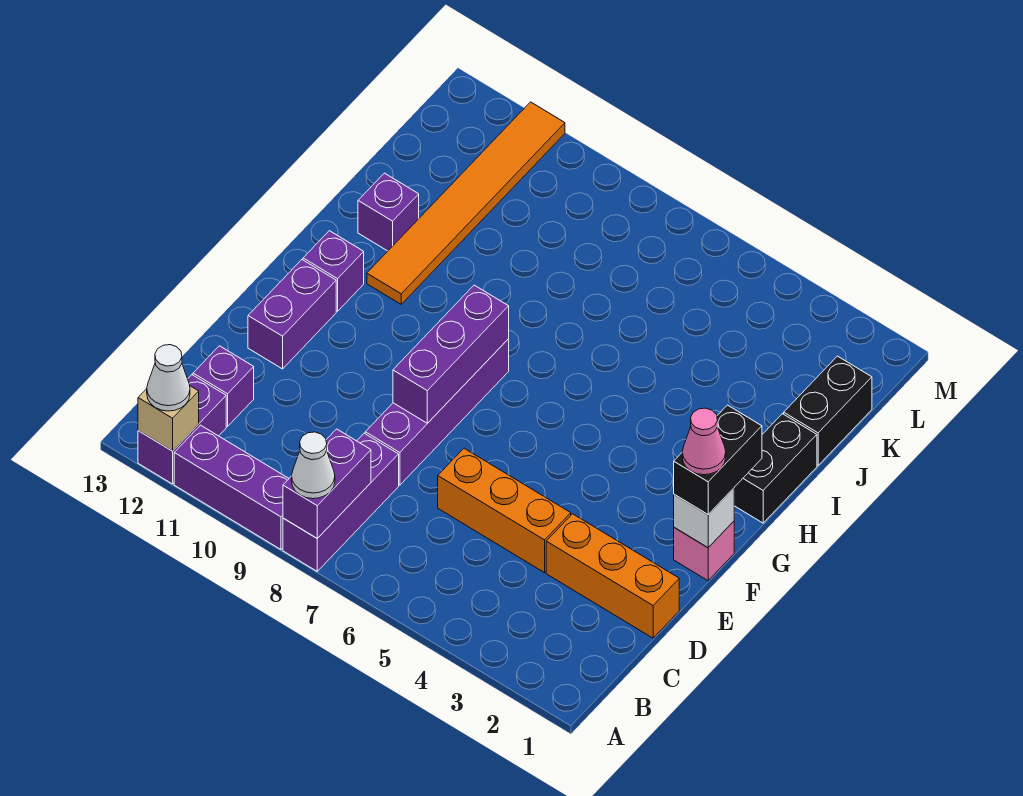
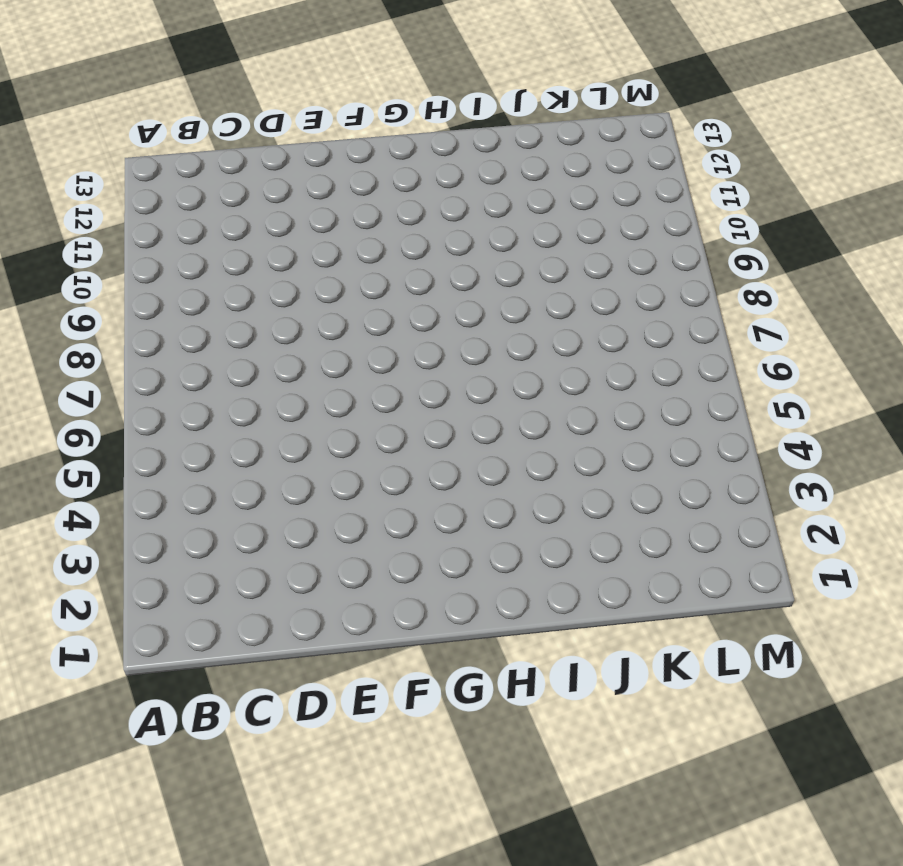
none -> purple 1x3 brick [283,433,399,571]
none -> purple 1x3 brick [174,425,289,549]
none -> purple 1x2 brick [138,375,226,484]

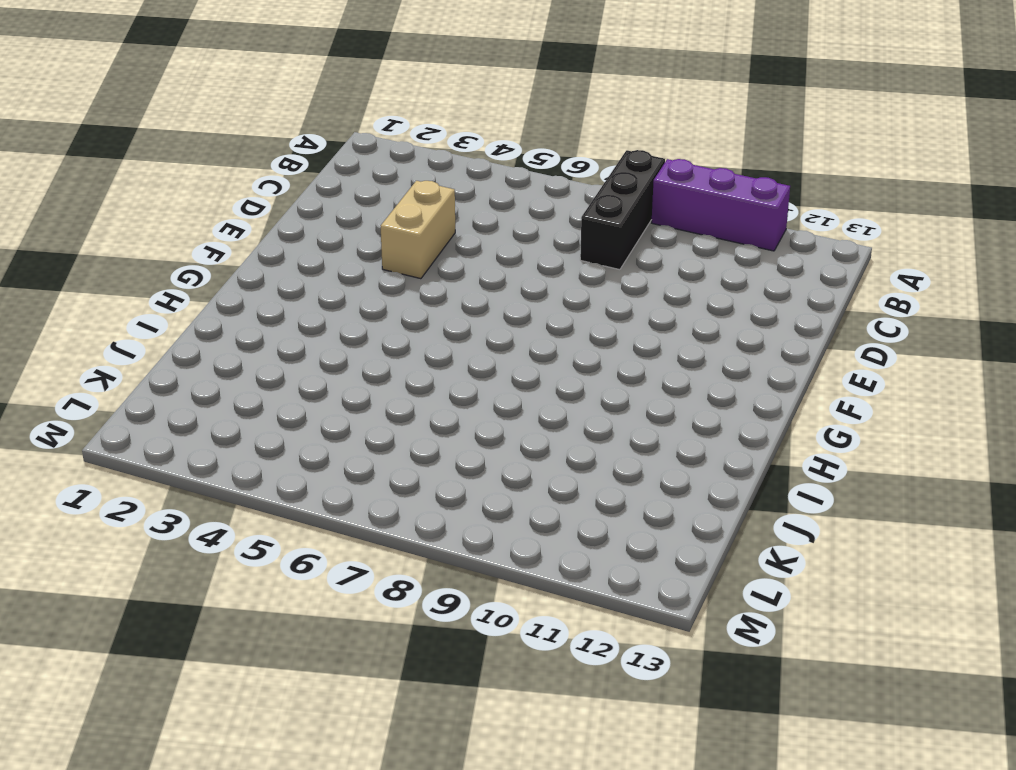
black 1x3 brick [580,150,665,270] -> purple 1x3 brick [283,433,399,571]
tan 1x2 brick [381,181,455,279] -> orange 1x3 brick [438,448,571,573]
none -> purple 1x2 brick [138,375,226,484]
none -> purple 1x1 brick [193,346,254,426]
none -> orange 1x3 brick [546,514,679,638]

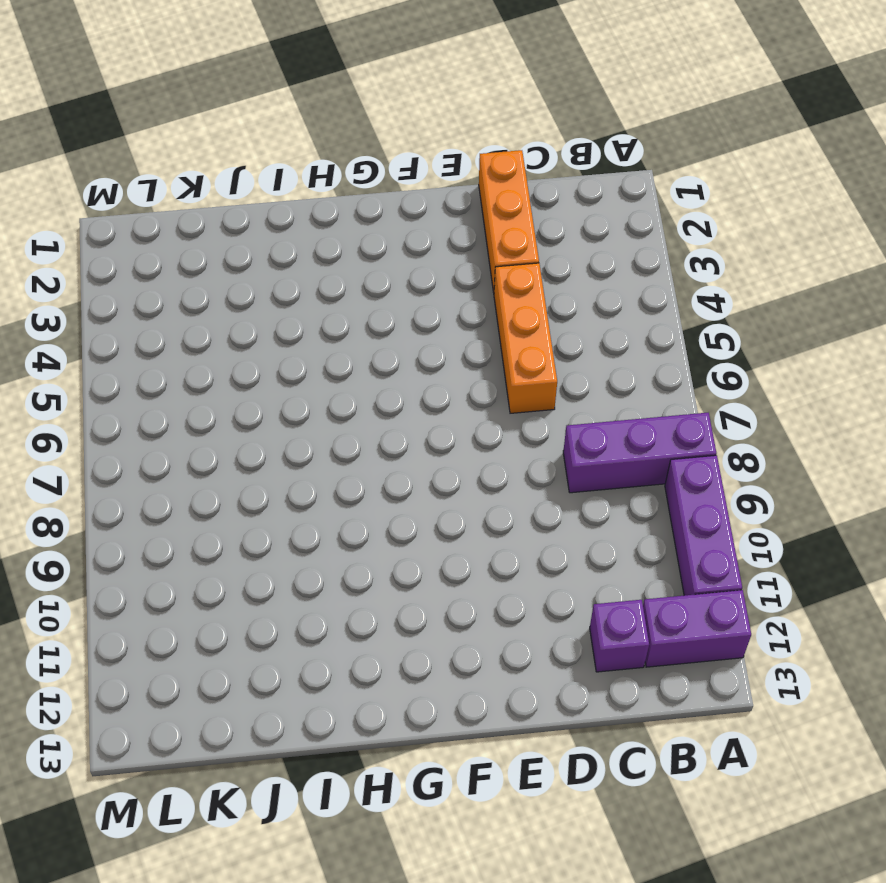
none -> purple 1x4 brick [365,339,509,485]
none -> purple 1x2 brick [248,260,336,369]
none -> pink 1x1 brick [674,521,734,581]

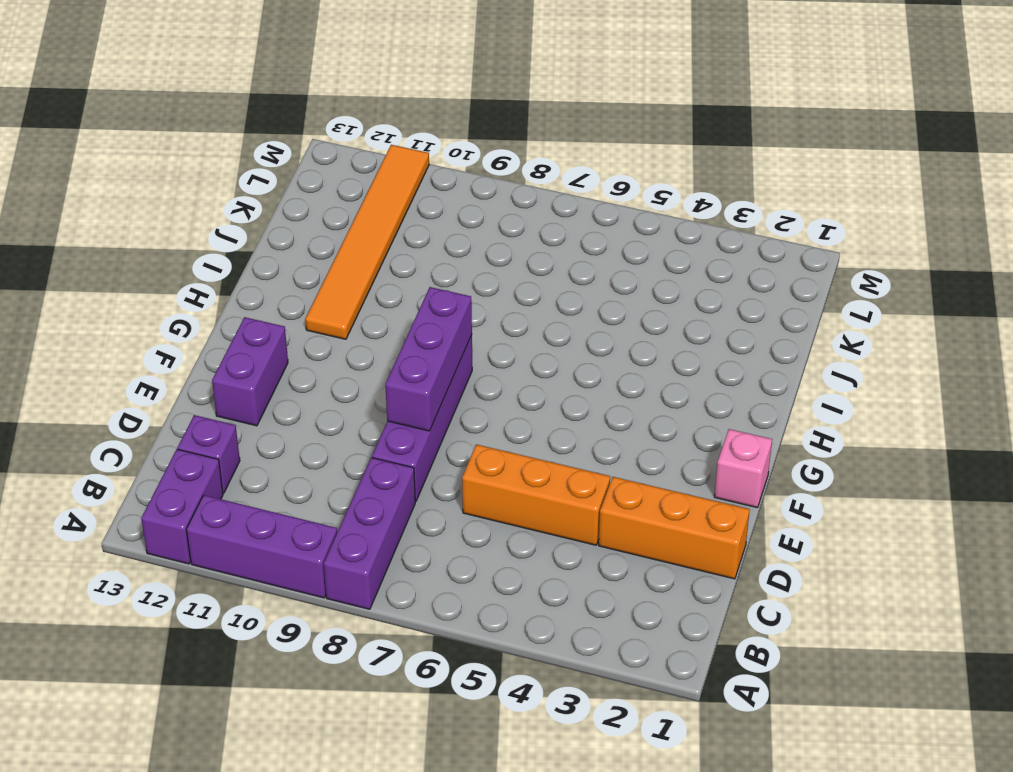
none -> purple 1x1 brick [303,231,364,311]
none -> black 1x2 brick [734,414,817,523]
none -> purple 1x1 brick [358,173,419,251]

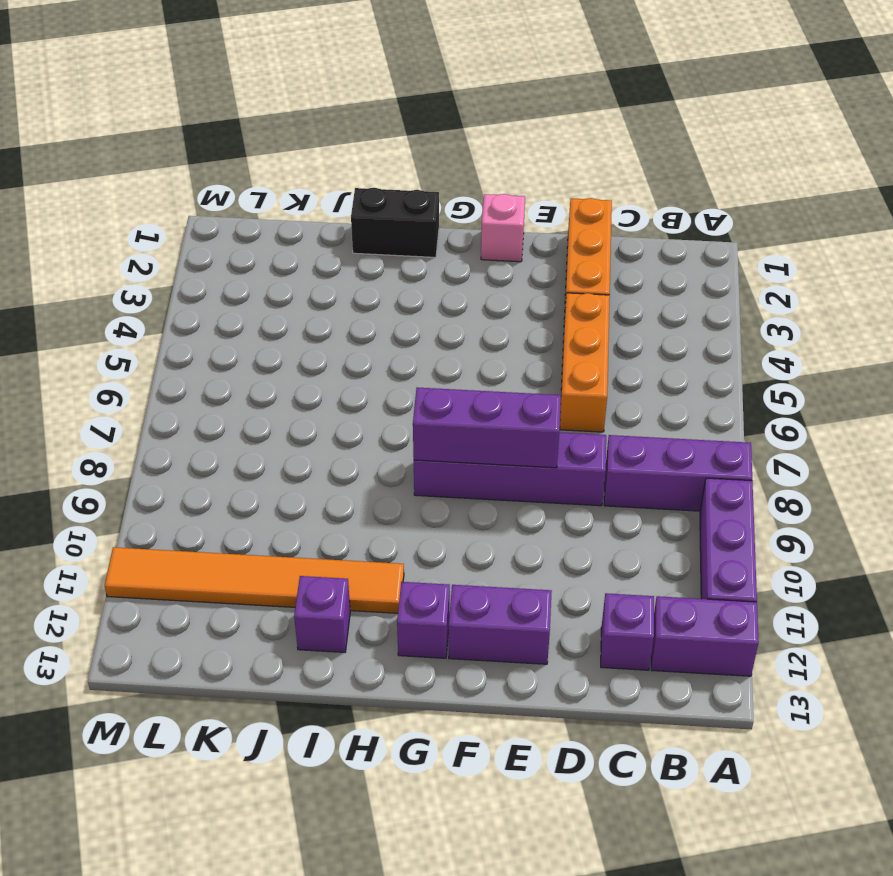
none -> black 1x2 brick [784,356,872,465]
none -> purple 1x2 brick [283,429,371,538]
none -> tan 1x1 brick [138,386,199,451]

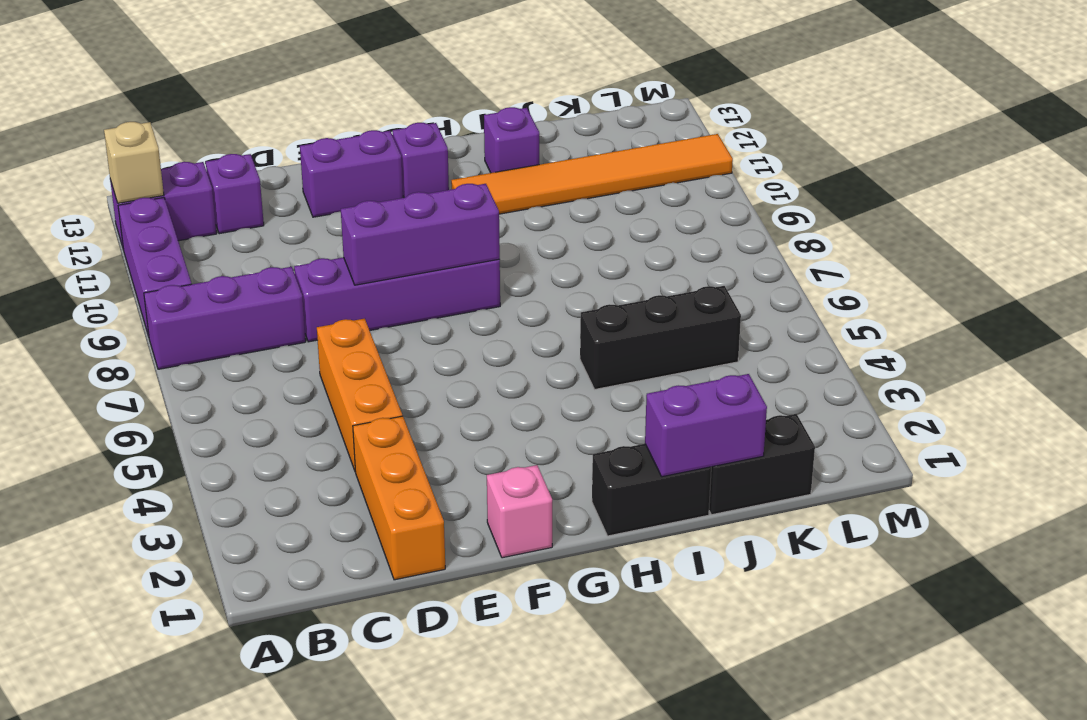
purple 1x2 brick [645,374,767,477] -> purple 1x2 brick moved to [283,429,371,538]
black 1x3 brick [580,286,741,389] -> none
none -> white 1x1 brick [674,488,734,548]
none -> white 1x1 cone [292,432,335,499]
none -> white 1x1 cone [147,345,190,411]

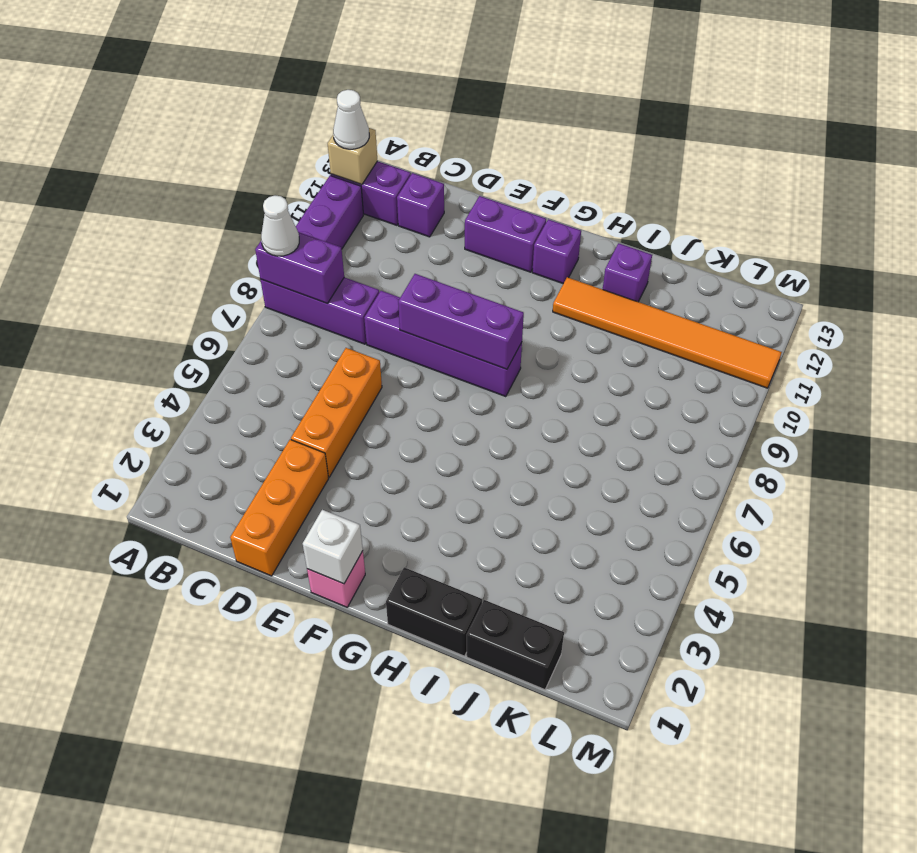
none -> black 1x2 brick [674,405,762,514]
none -> pink 1x1 cone [682,408,726,475]

